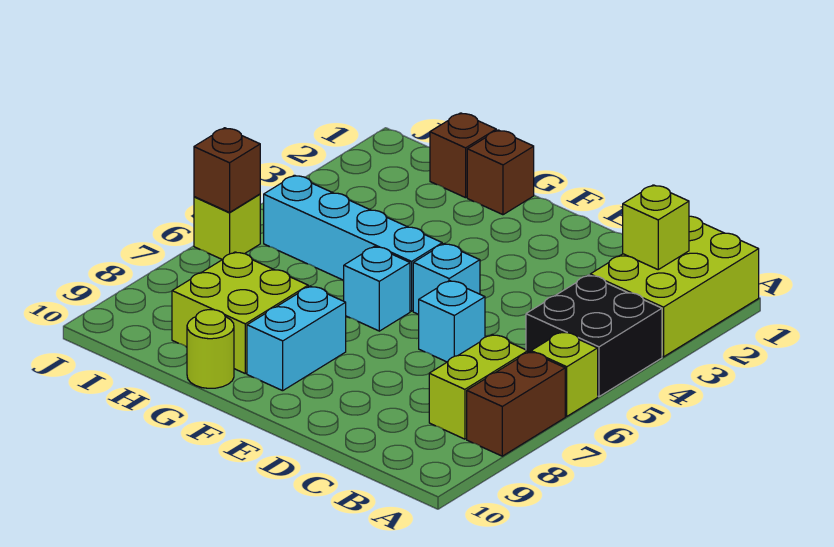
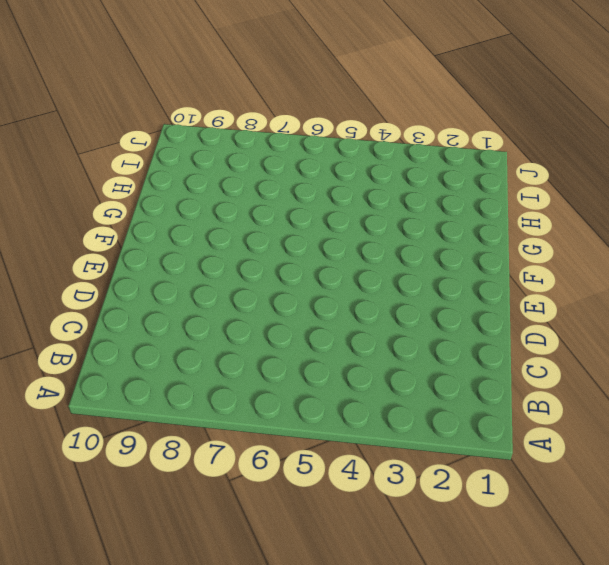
none -> lime 2x3 brick [590,216,759,357]
none -> black 2x2 brick [526,275,662,397]
none -> lime 1x1 brick [531,332,598,416]

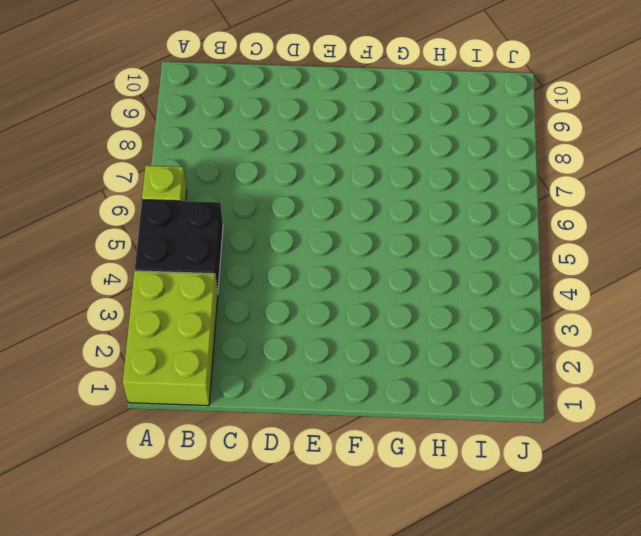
none -> brown 1x2 brick [467,352,565,456]
none -> lime 1x2 brick [429,334,528,439]
none -> cyan 1x1 brick [419,281,485,362]

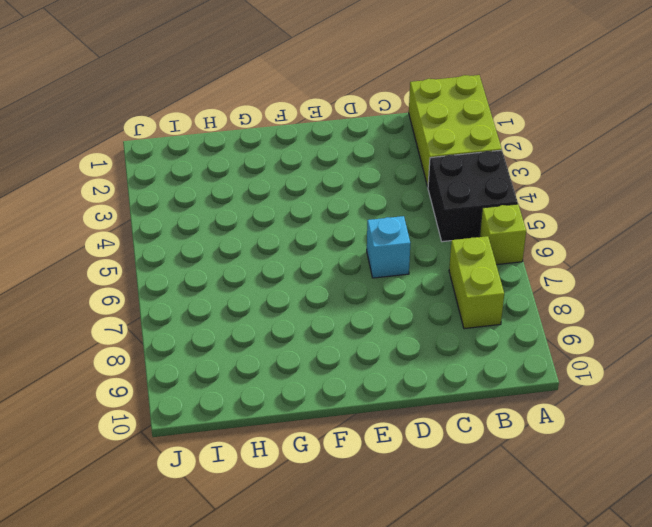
none -> brown 1x2 brick [467,352,565,456]
none -> cyan 1x1 brick [413,244,480,314]
none -> cyan 1x4 brick [264,175,442,311]

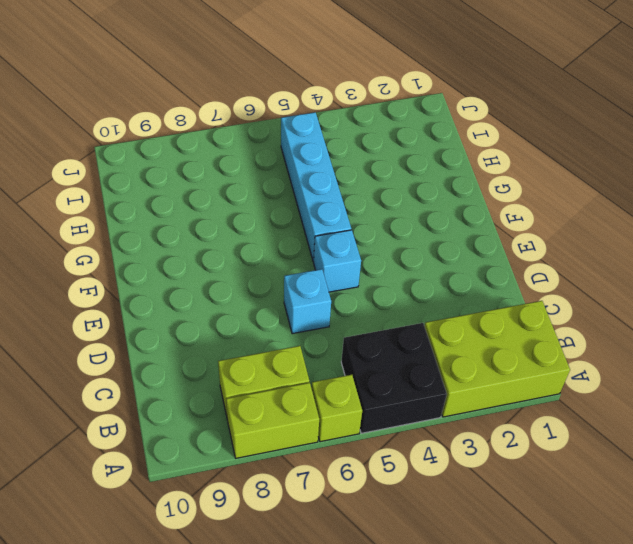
lime 1x2 brick [226,383,319,458] -> brown 1x2 brick [467,352,565,456]
none -> cyan 1x1 brick [344,246,410,331]
none -> cyan 1x2 brick [247,286,346,391]
none -> brown 1x1 brick [467,130,534,215]

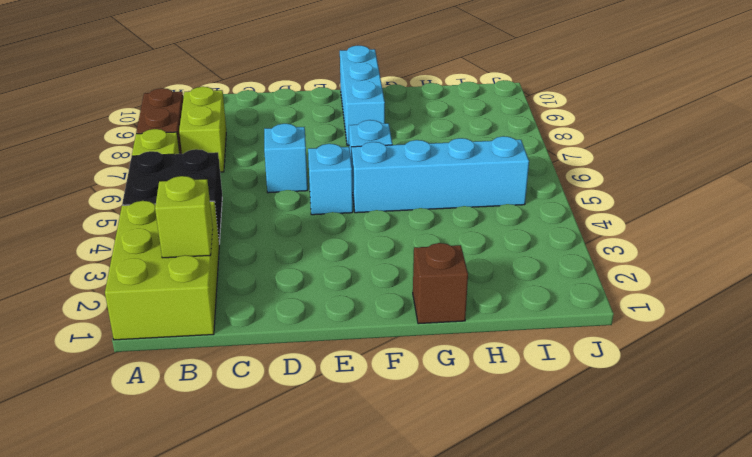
cyan 1x3 brick [340,46,385,145] -> cyan 1x2 brick [247,286,346,391]
none -> lime 2x2 brick [172,252,308,373]
none -> lime 1x1 round brick [187,310,234,388]
none -> brown 1x1 brick [430,113,496,198]

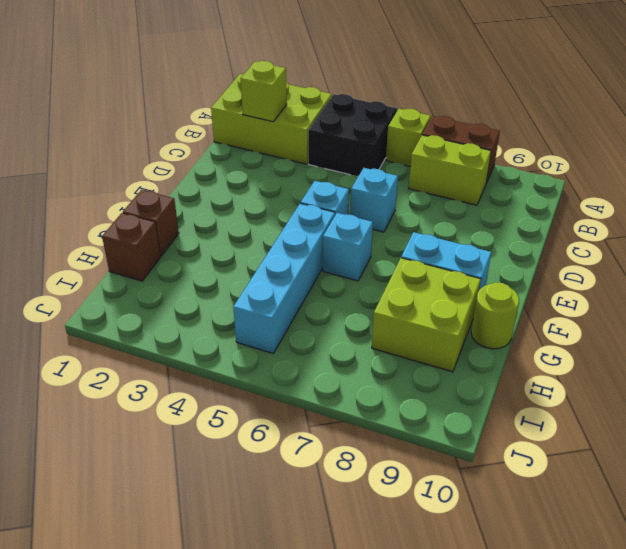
none -> lime 1x1 brick [194,194,260,260]
none -> brown 1x1 brick [194,128,260,212]

